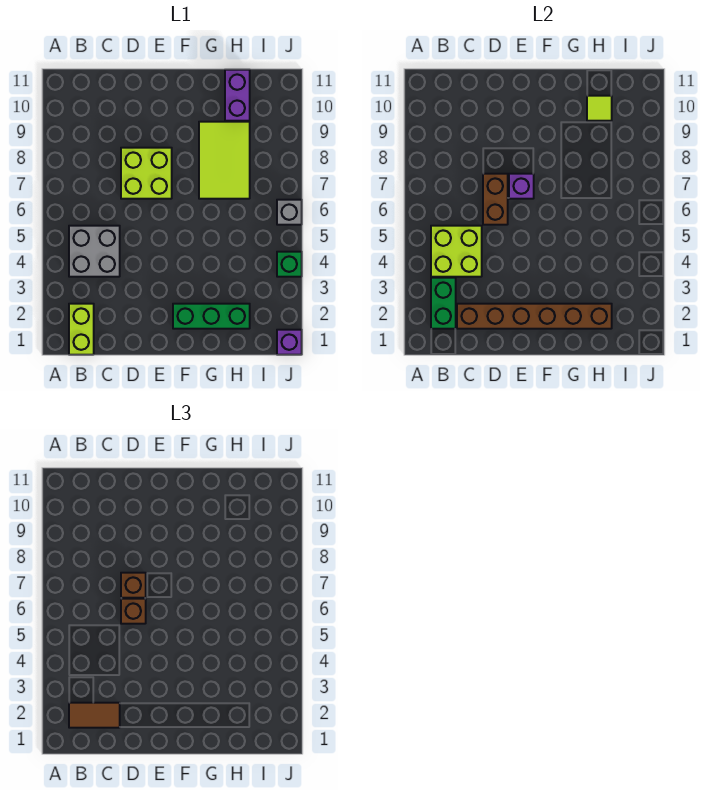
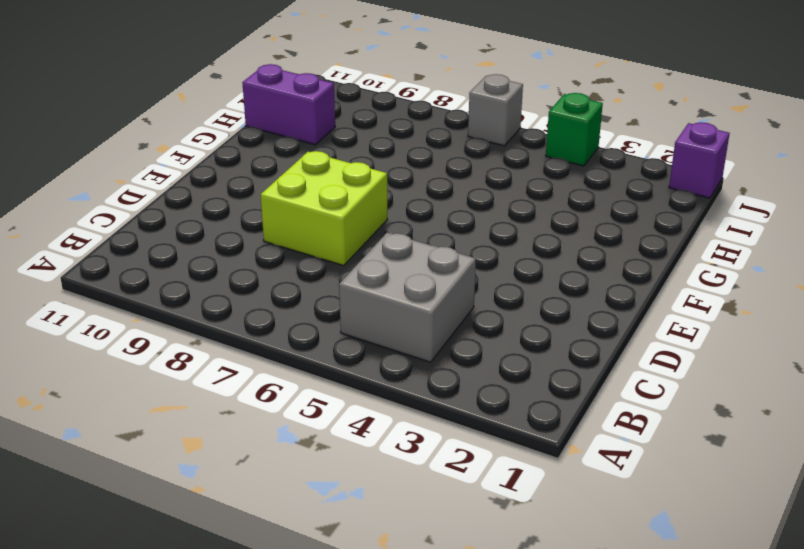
none -> lime 1x2 brick [69,304,94,355]
none -> green 1x3 brick [173,304,250,329]
none -> lime 2x3 tile [199,122,250,199]

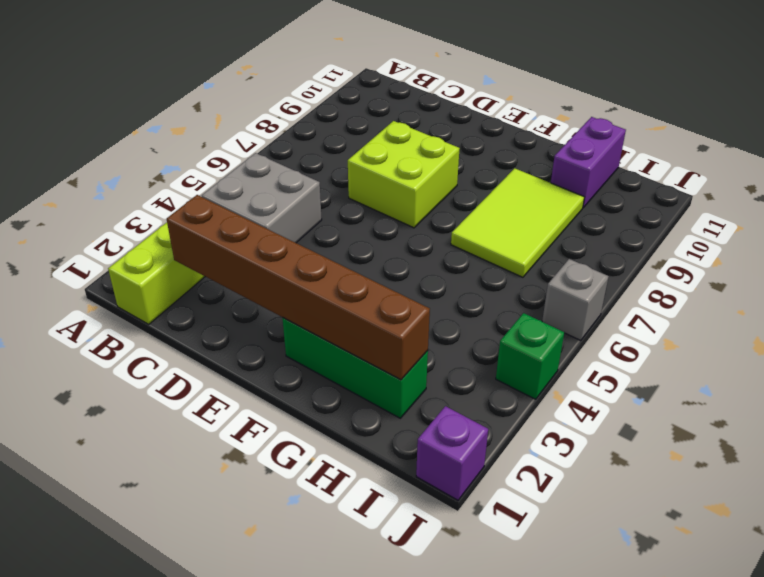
none -> green 1x2 brick [431,278,456,329]
none -> lime 2x2 brick [431,226,482,277]
none -> brown 1x2 brick [483,174,508,225]

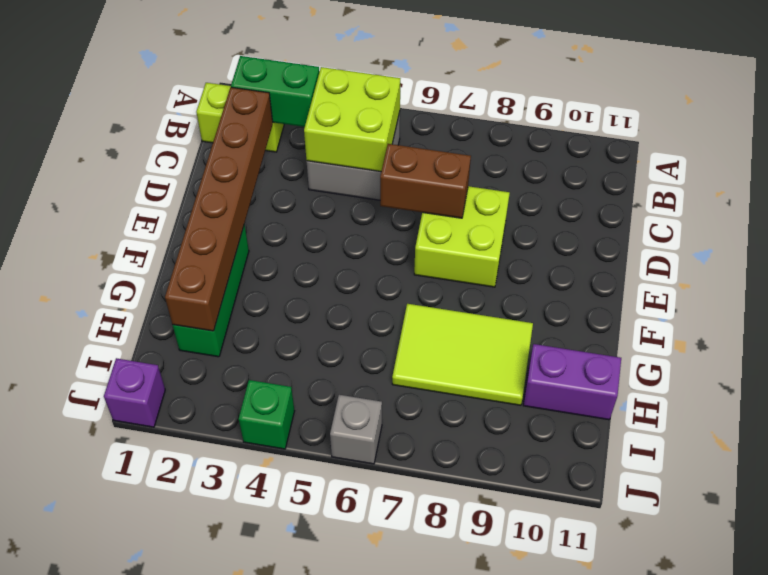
none -> purple 1x1 brick [509,174,534,199]
none -> lime 1x1 tile [587,96,612,121]
none -> brown 1x2 tile [69,703,120,728]

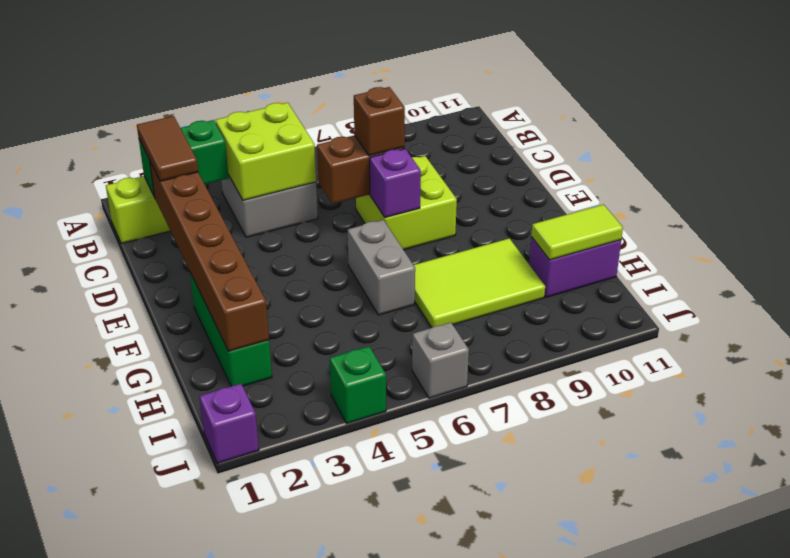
grey 1x2 brick [348,220,415,315] -> none
lime 1x2 tile [531,205,623,260] -> lime 1x1 tile [587,96,612,121]
none -> brown 1x1 brick [121,599,146,624]

